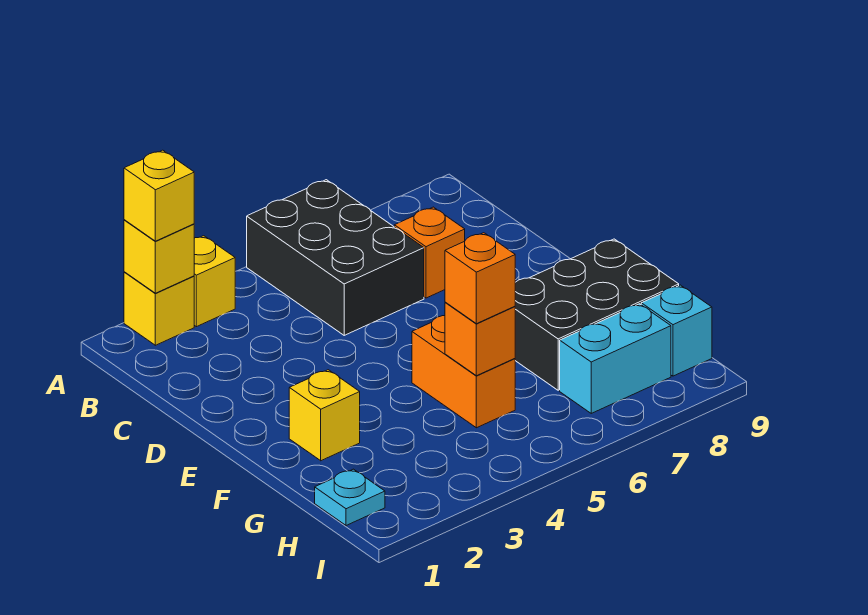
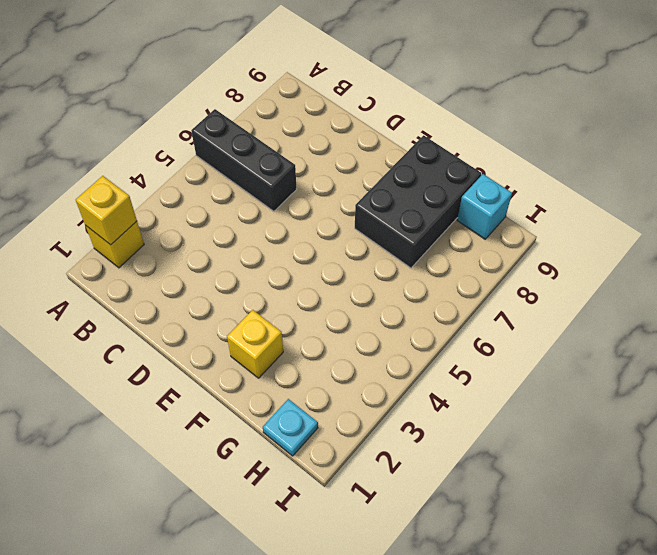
black 1x3 brick [191,109,297,211] -> black 2x3 brick [247,180,424,335]
none -> yellow 1x1 brick [194,236,235,327]
none -> orange 1x1 brick [394,207,465,298]
none -> orange 1x2 brick [412,316,515,428]

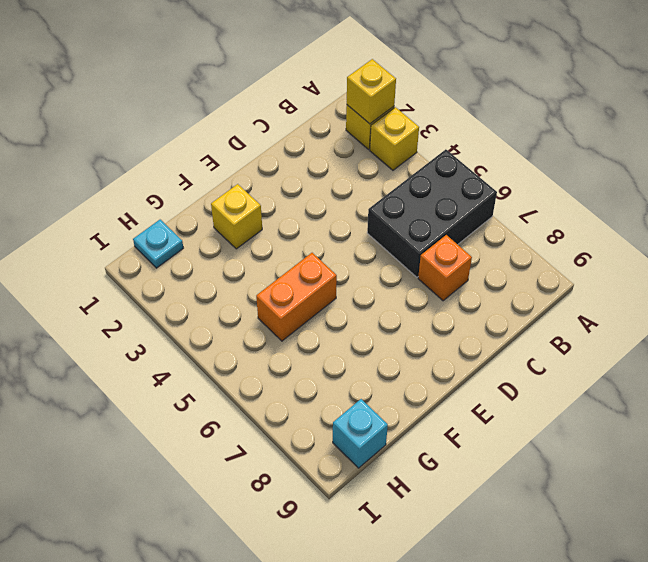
none -> black 2x3 brick [515,239,679,390]
none -> cyan 1x2 brick [560,304,671,413]
none -> orange 1x1 brick [445,302,515,376]

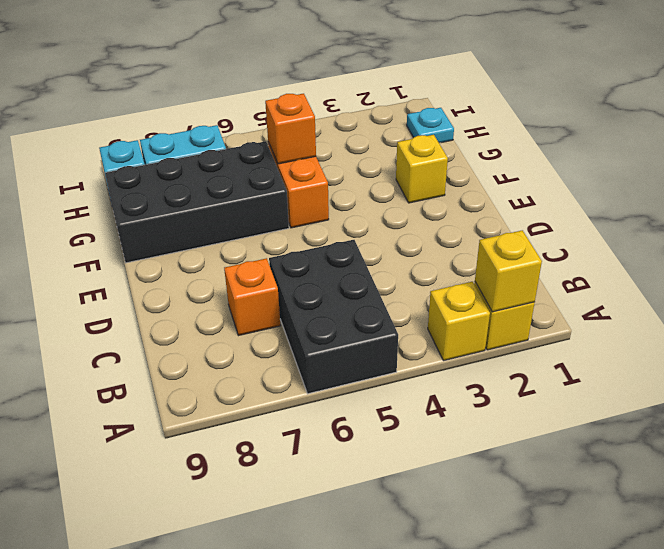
black 2x4 brick [105,141,289,263] -> black 2x3 brick [515,239,679,390]
none -> yellow 1x1 brick [124,150,194,241]
none -> orange 1x1 brick [445,233,515,324]

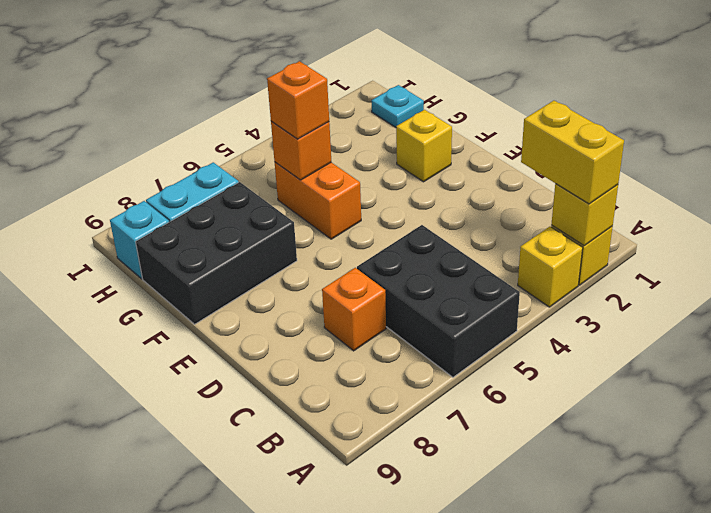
yellow 1x2 brick [521,101,624,204] -> yellow 1x1 brick [124,150,194,241]

